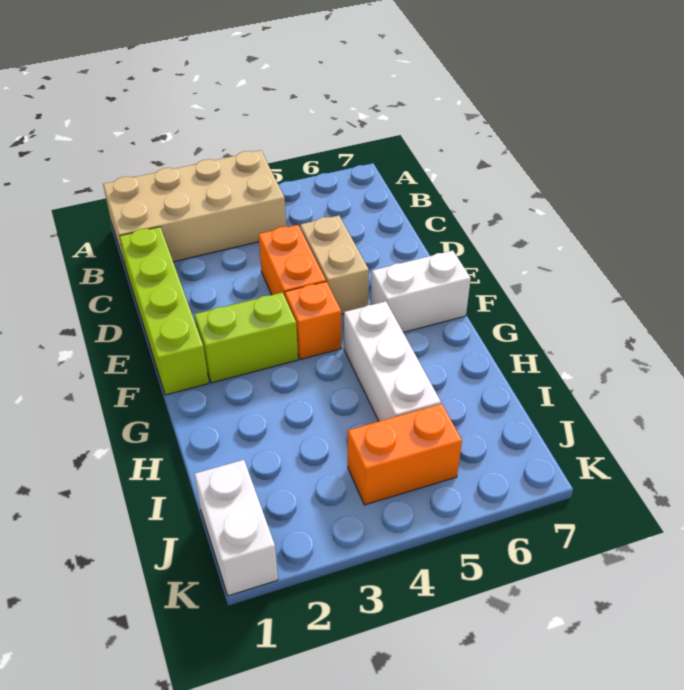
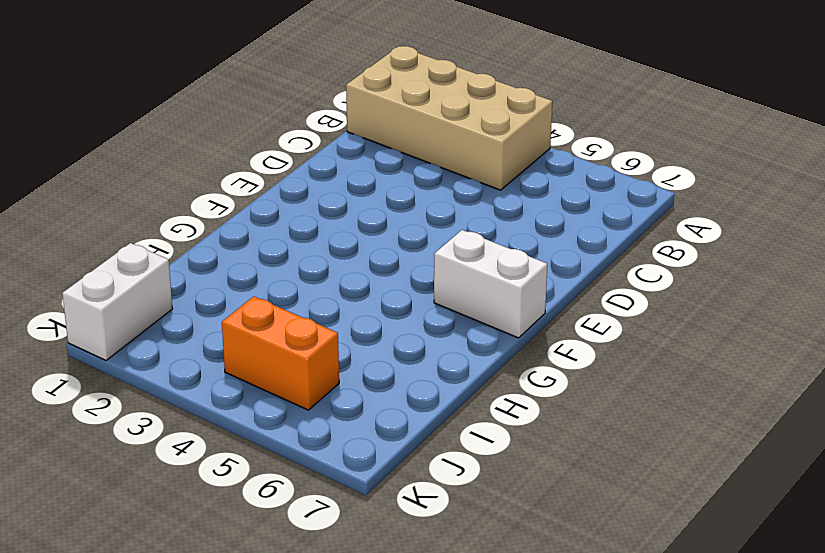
none -> lime 1x4 brick [119,227,209,395]
none -> orange 1x2 brick [259,225,326,296]

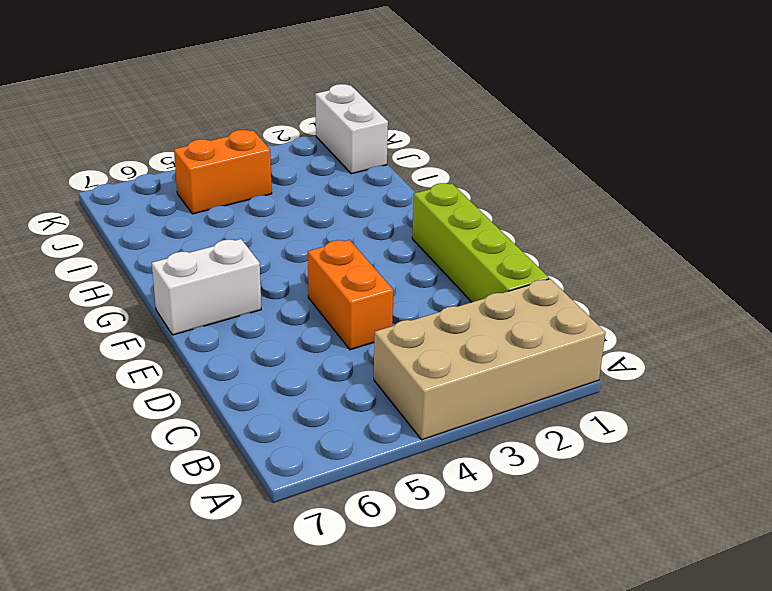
none -> tan 1x2 brick [300,215,369,314]
none -> lime 1x2 brick [194,292,298,383]

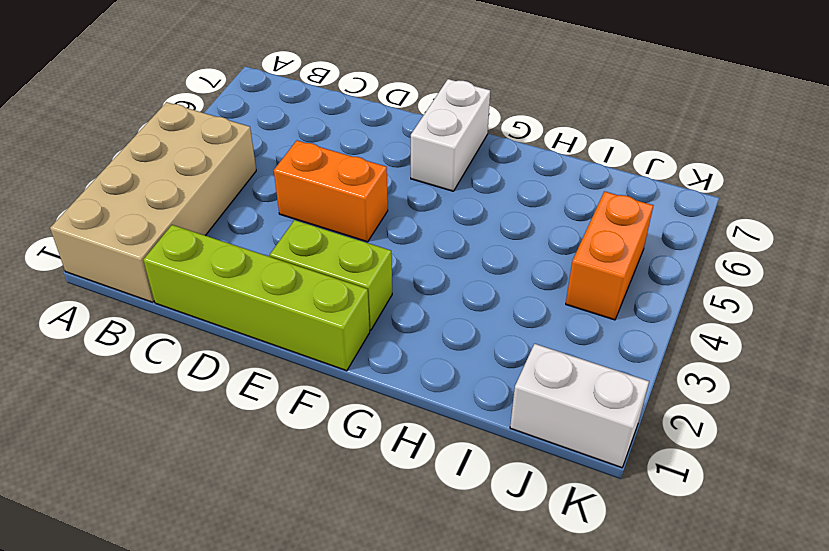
lime 1x2 brick [270,220,392,330] -> lime 1x2 brick turned to [194,292,298,383]
none -> tan 1x2 brick [300,215,369,314]
none -> orange 1x1 brick [285,282,341,360]

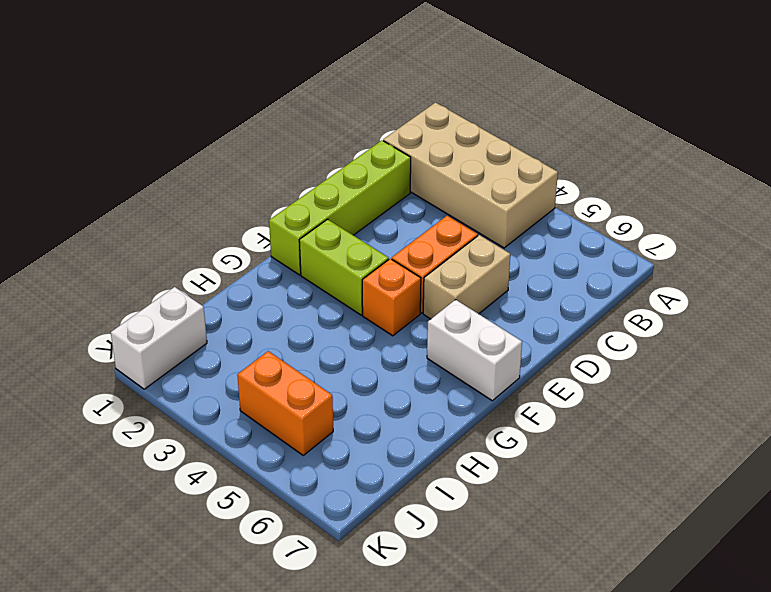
none -> white 1x3 brick [344,301,441,421]

